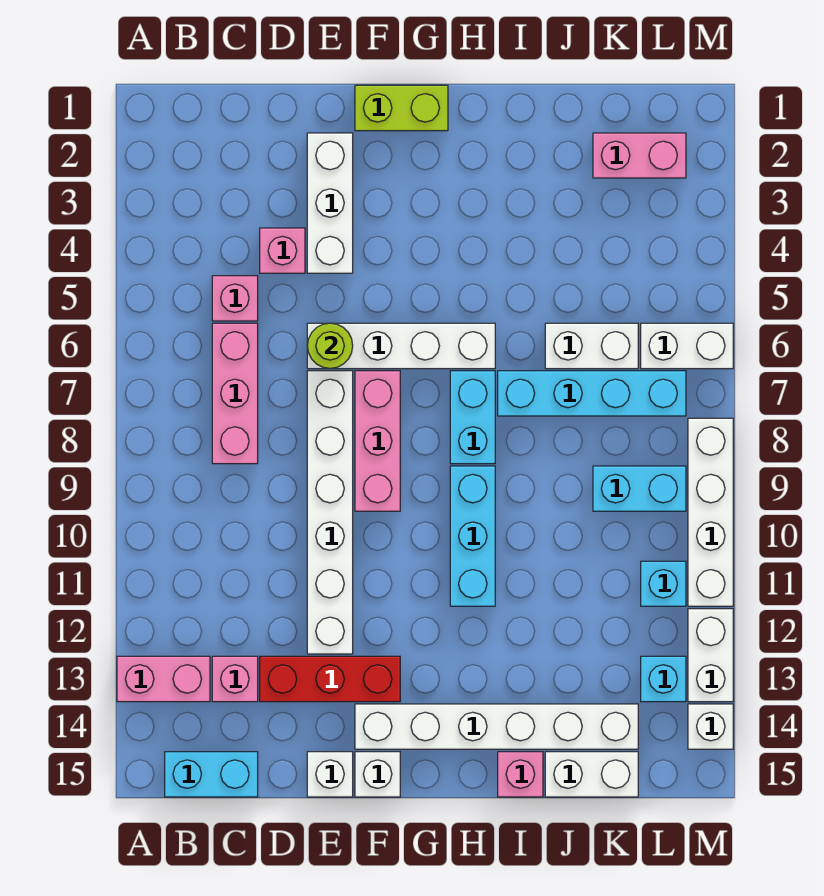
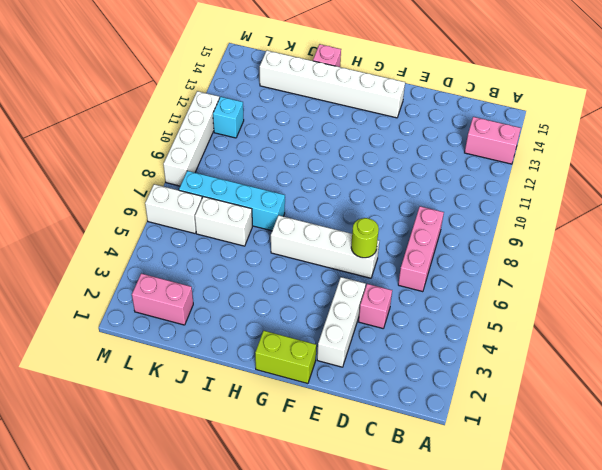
none -> cyan 1x2 brick [165,752,258,797]
none -> pink 1x1 brick [212,276,258,321]
none -> pink 1x1 brick [212,656,258,702]
none -> red 1x3 brick [260,656,400,702]

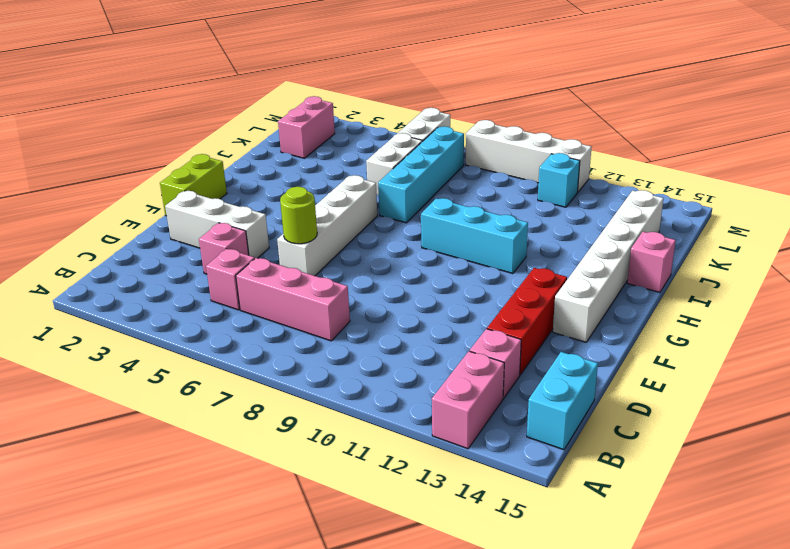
none -> white 1x6 brick [307,371,353,654]
none -> white 1x1 brick [307,752,353,797]
none -> pink 1x3 brick [355,371,400,511]
none -> white 1x1 brick [355,752,400,797]

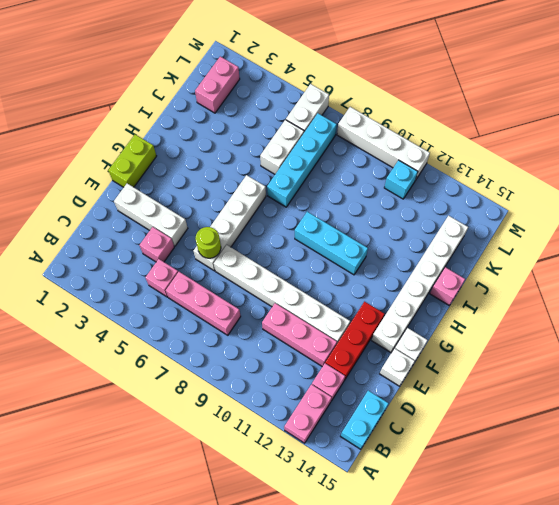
pink 1x3 brick [262,303,337,367] -> pink 1x3 brick moved to [355,371,400,511]
none -> cyan 1x2 brick [450,371,495,464]
none -> white 1x2 brick [545,752,638,797]
none -> cyan 1x2 brick [593,466,686,511]
none -> cyan 1x1 brick [641,656,686,702]

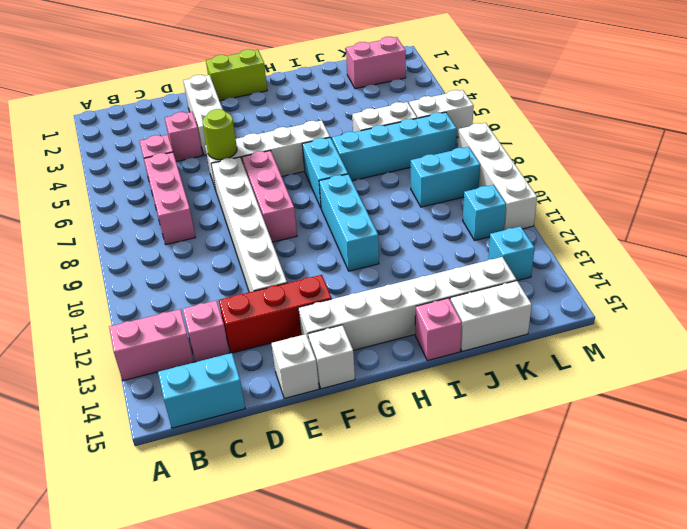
none -> white 1x2 brick [688,609,733,702]
none -> white 1x1 brick [688,704,733,749]

